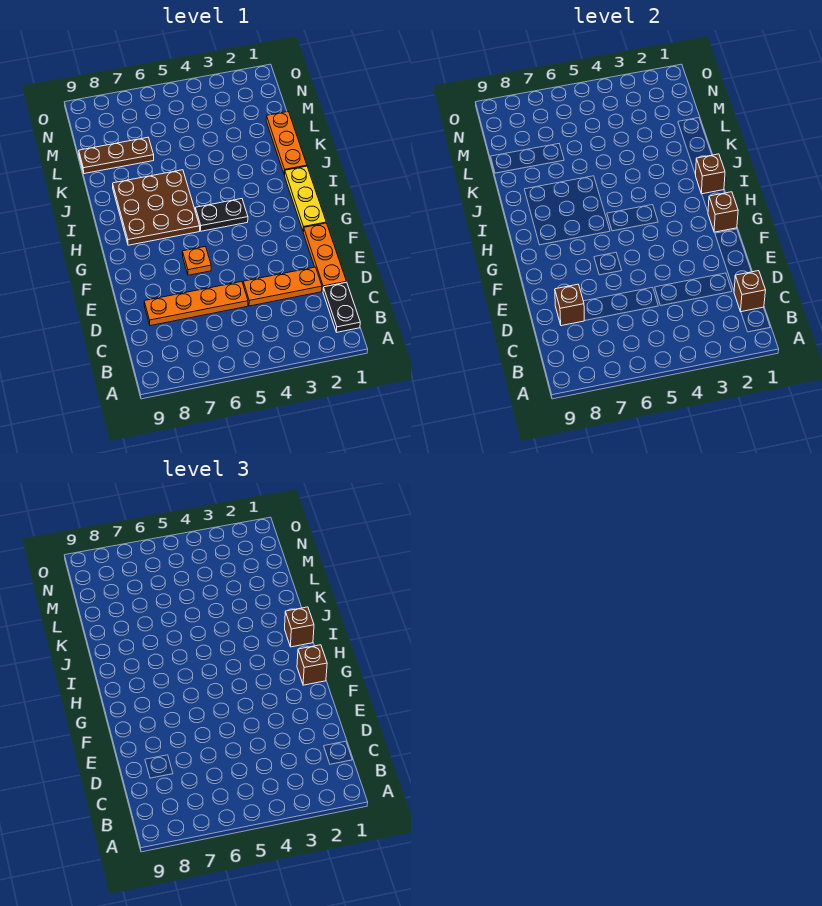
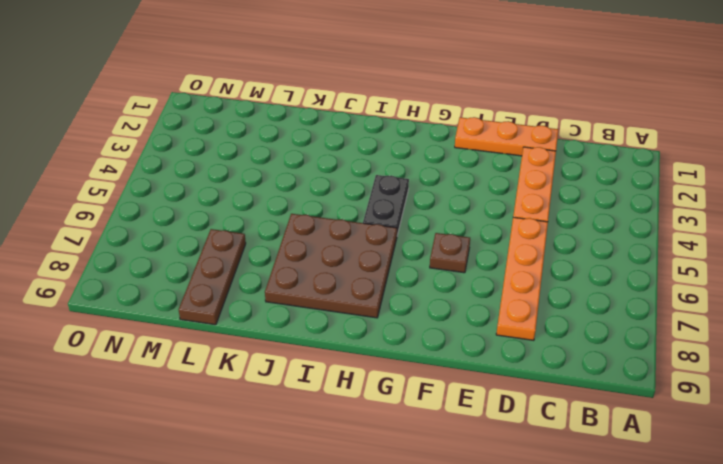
brown 1x1 plate [430,233,470,273] -> orange 1x1 plate [182,246,211,275]
none -> black 1x2 plate [323,282,360,332]
none -> yellow 1x3 plate [285,166,326,232]
none -> orange 1x3 plate [266,112,307,175]

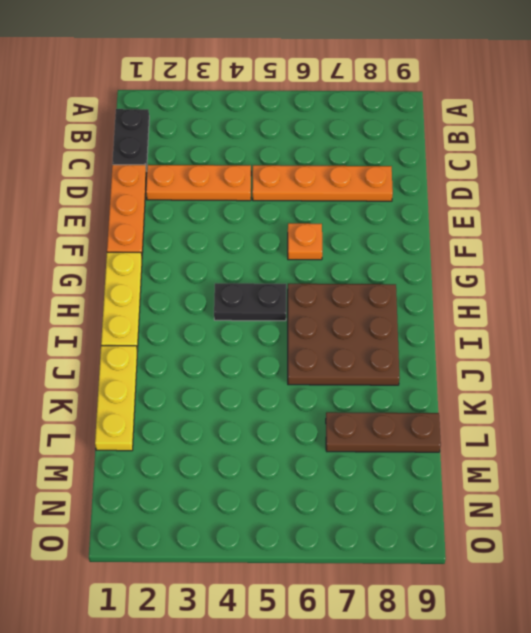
yellow 1x3 plate [95,346,137,451] -> orange 1x3 plate [266,112,307,175]
none -> brown 1x1 brick [734,271,766,312]
none -> brown 1x1 brick [555,284,584,326]
none -> brown 1x1 brick [708,192,738,232]

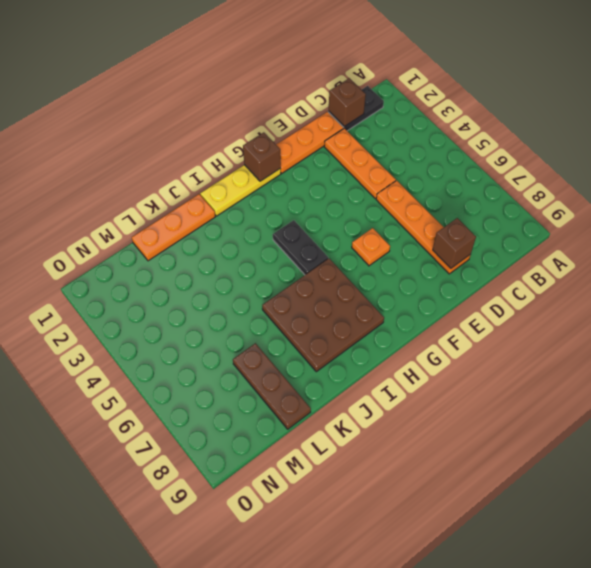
none -> brown 1x1 brick [695,154,725,194]
none -> brown 1x1 brick [297,645,327,685]
none -> brown 1x1 brick [285,607,314,647]

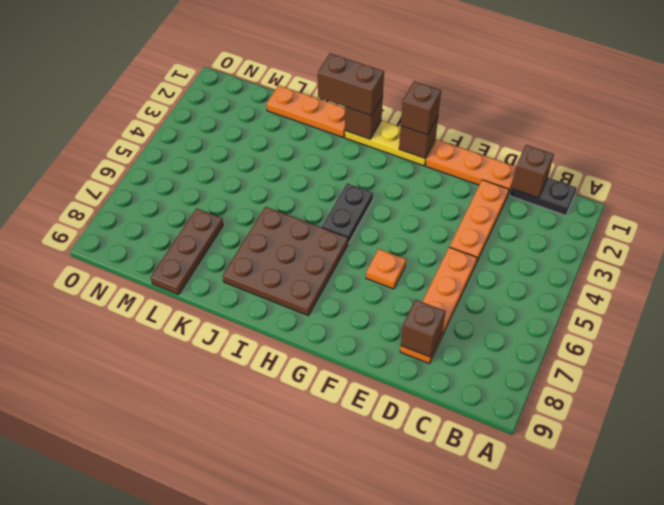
brown 1x2 brick [318,53,384,115] -> brown 1x1 brick [285,607,314,647]

